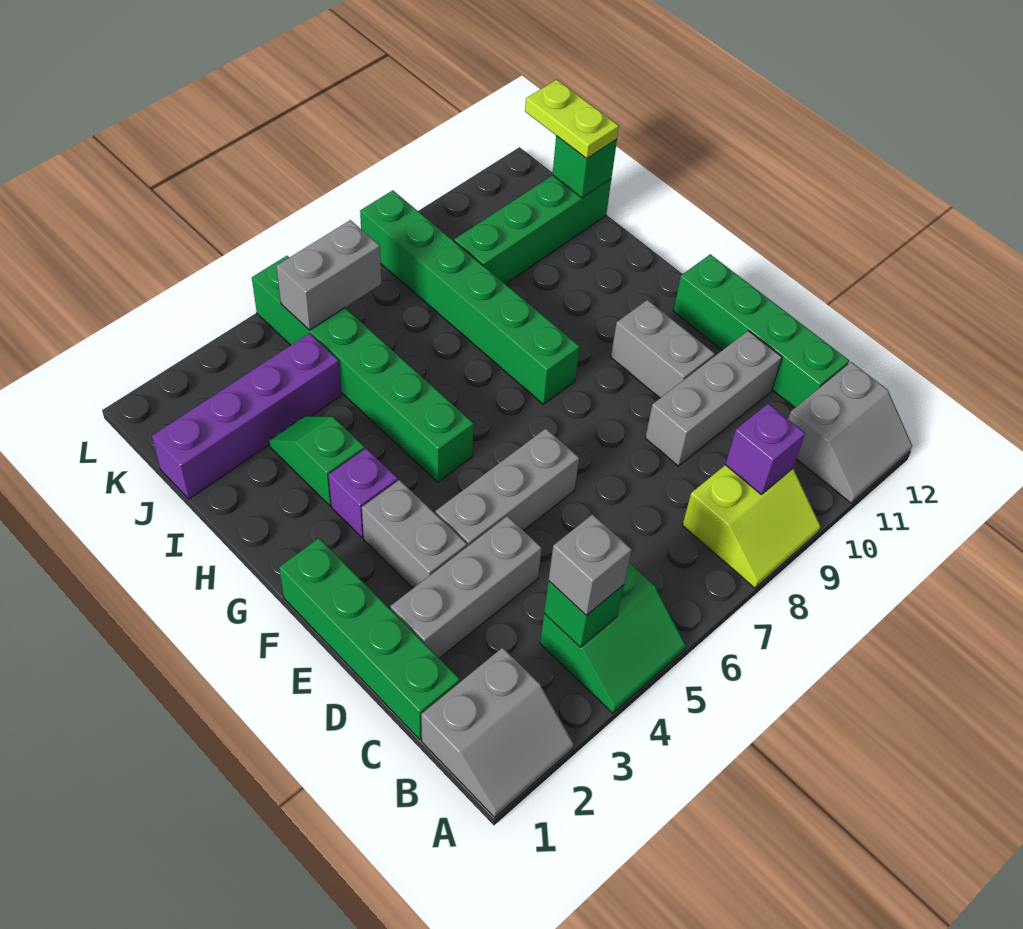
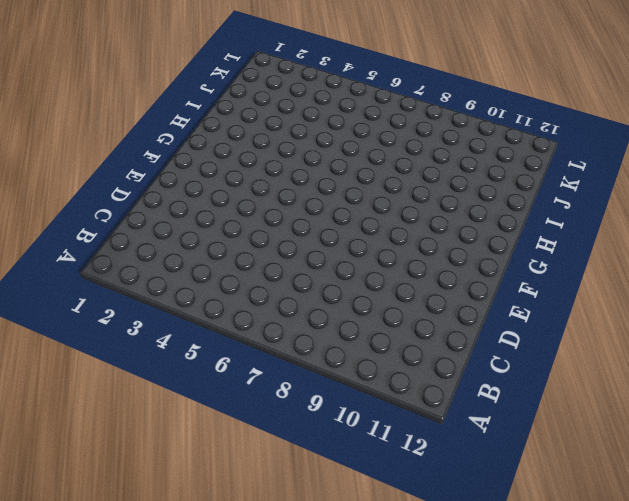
none -> grey 2x2 slope [421,648,574,817]
none -> green 2x2 slope [540,563,686,713]
none -> lime 2x2 slope [683,465,821,588]

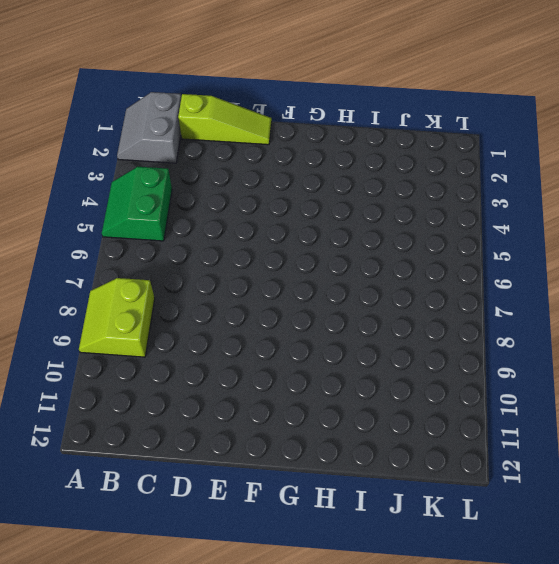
lime 1x3 slope [178,94,272,145] -> green 1x4 brick [279,538,460,740]
none -> grey 2x2 slope [788,362,912,503]
none -> green 1x4 brick [673,254,849,408]
none -> grey 1x3 brick [390,516,542,658]

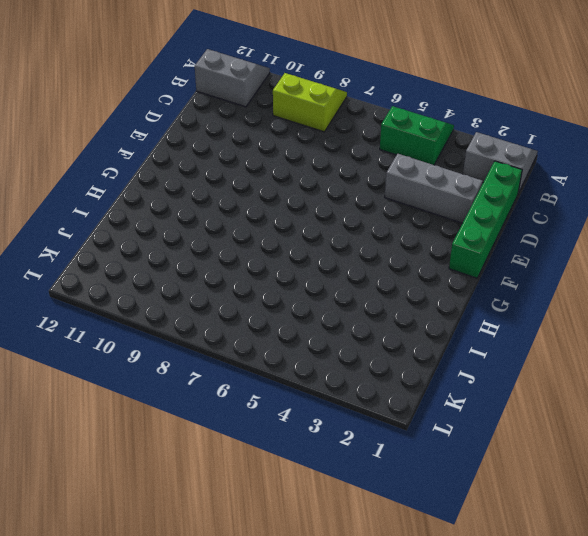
none -> green 1x4 brick [673,254,849,408]
none -> grey 1x3 brick [645,331,782,466]
none -> grey 1x2 brick [362,480,467,588]

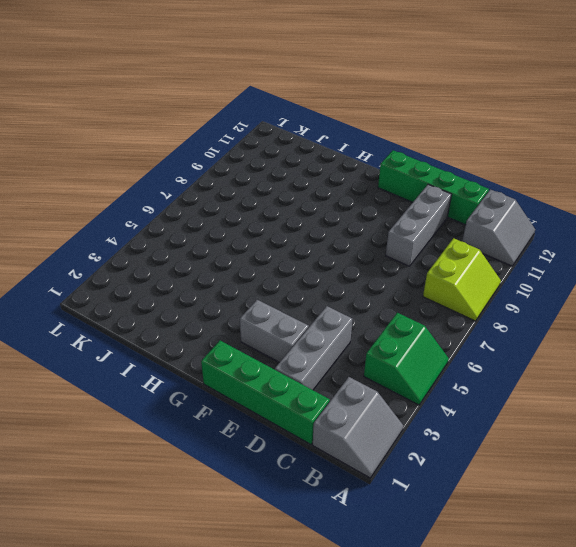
none -> grey 1x3 brick [435,429,579,546]
none -> grey 1x2 brick [611,300,715,398]
none -> purple 1x1 brick [328,448,398,538]

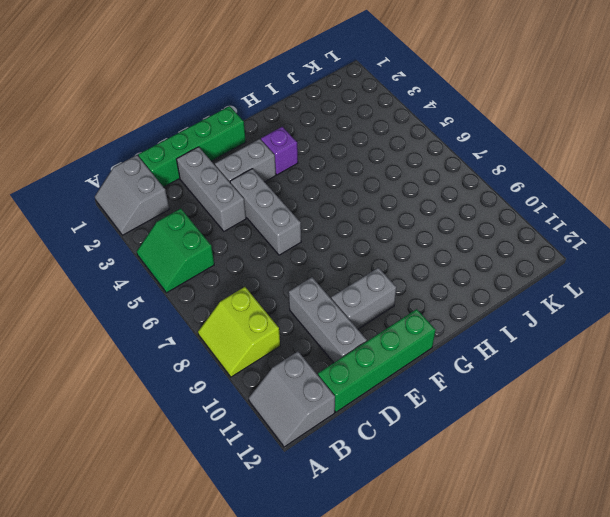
none -> green 1x6 brick [252,256,474,482]
none -> green 1x6 brick [360,190,580,404]
none -> green 1x2 slope [269,416,365,506]

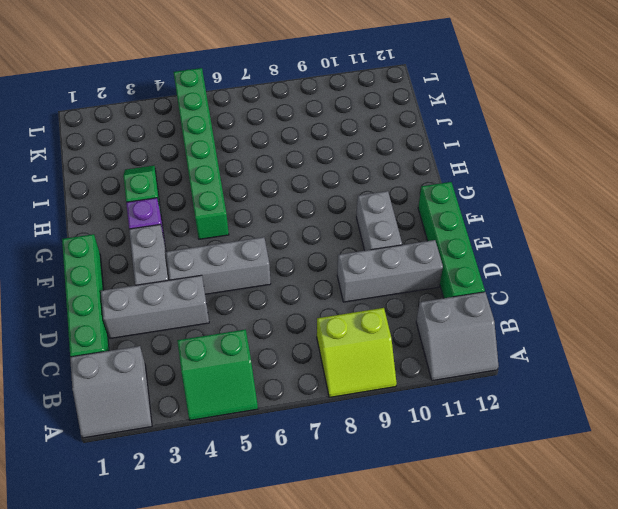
none -> green 1x6 brick [360,190,580,404]
none -> purple 1x4 brick [152,333,341,499]
none -> green 1x4 brick [454,175,611,284]

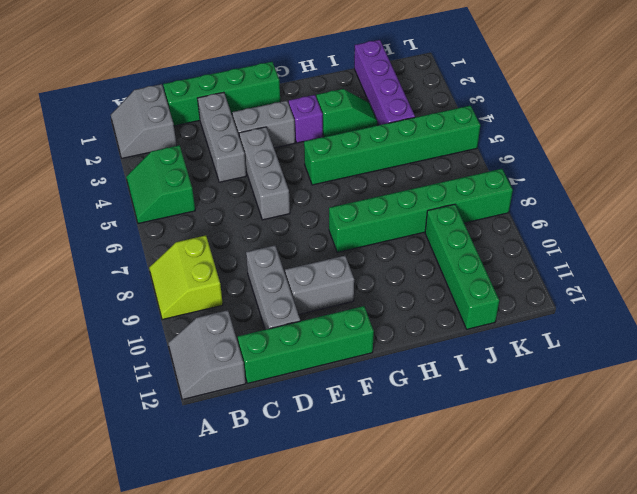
none -> green 1x1 brick [544,581,624,647]
none -> purple 1x1 brick [725,404,805,494]
none -> green 1x1 brick [552,136,617,198]

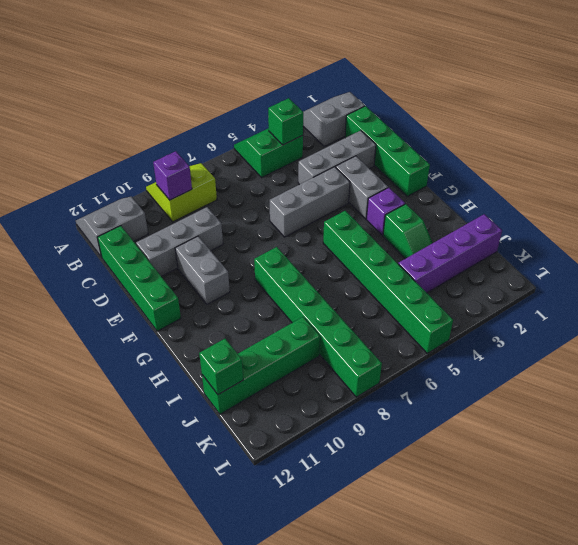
none -> grey 1x2 brick [276,220,381,330]
none -> grey 1x1 brick [549,514,632,616]
none -> lime 1x2 plate [525,80,619,159]

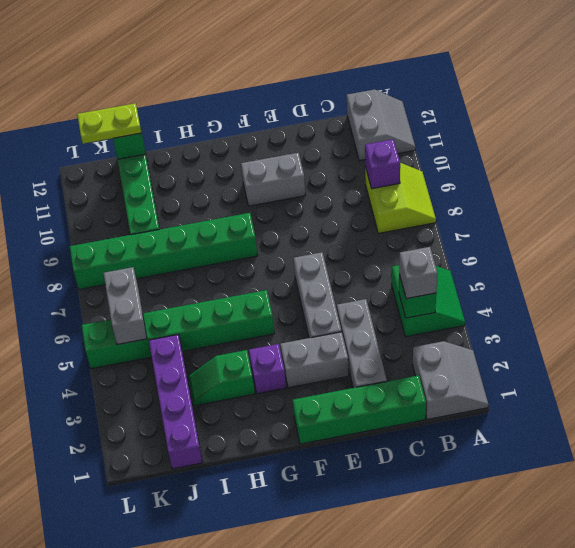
none -> green 1x4 brick [673,254,849,408]
none -> grey 1x3 brick [645,331,782,466]

